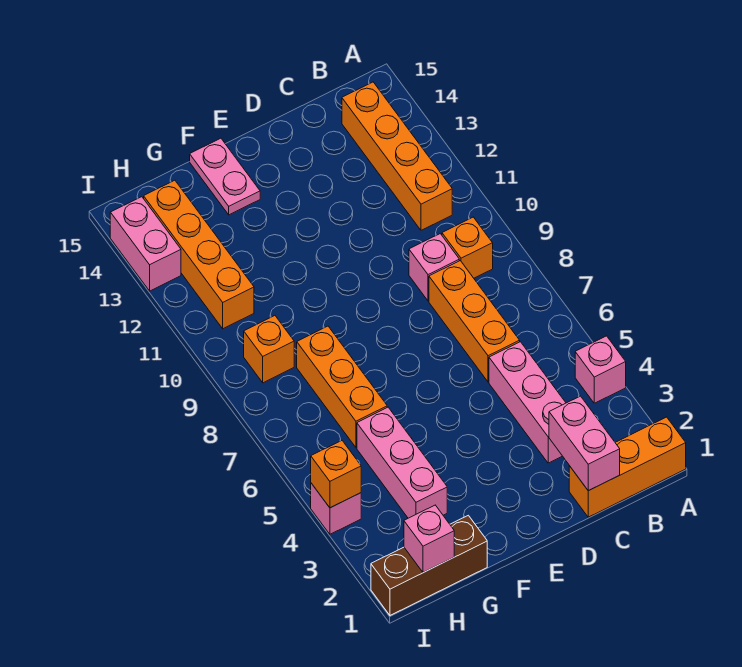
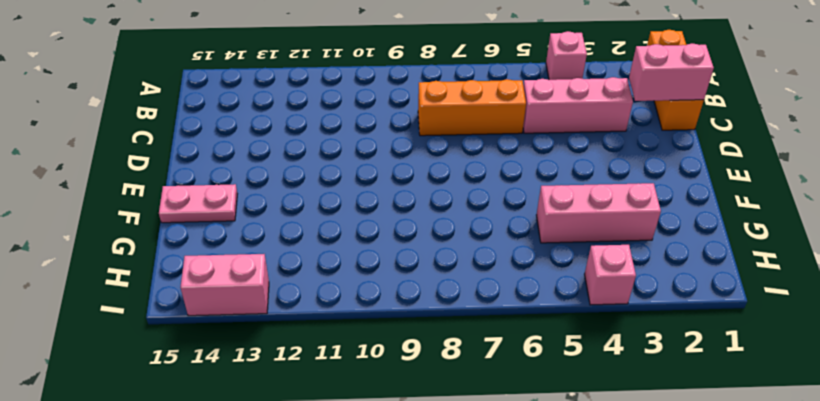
none -> orange 1x1 brick [442,217,493,278]
none -> orange 1x4 brick [342,82,452,230]
none -> pink 1x1 brick [409,234,459,301]

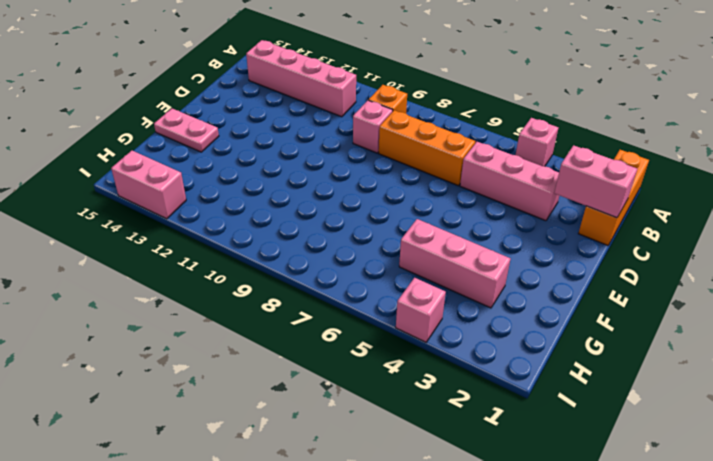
pink 1x4 brick [246,40,356,117] -> orange 1x4 brick [342,82,452,230]
none -> brown 1x3 brick [371,515,487,615]
none -> orange 1x3 brick [297,326,387,447]
none -> orange 1x1 brick [244,316,294,383]

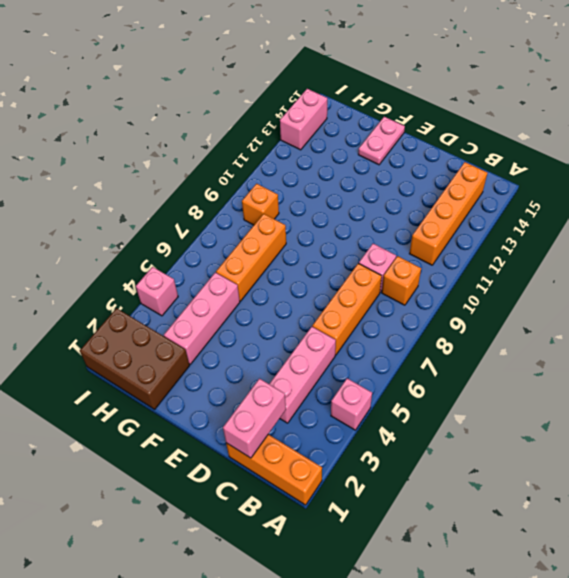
brown 2x3 brick [80,308,190,409] -> brown 1x3 brick [371,515,487,615]
none -> orange 1x4 brick [144,180,254,329]
none -> pink 1x1 brick [404,505,454,573]
none -> orange 1x1 brick [311,441,361,508]

